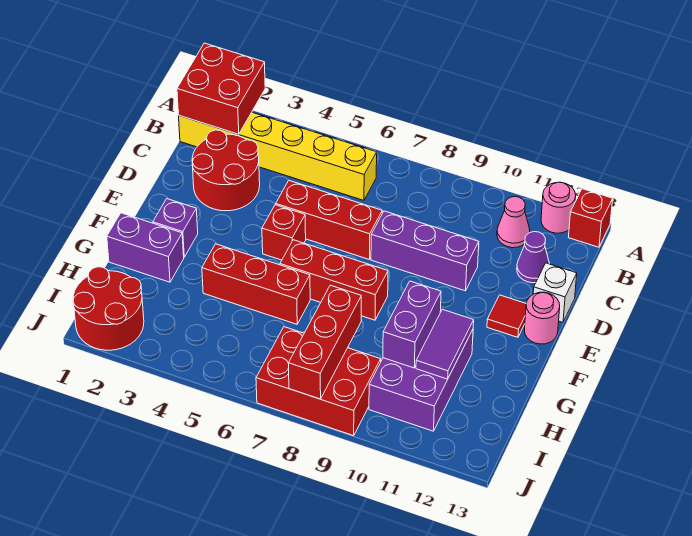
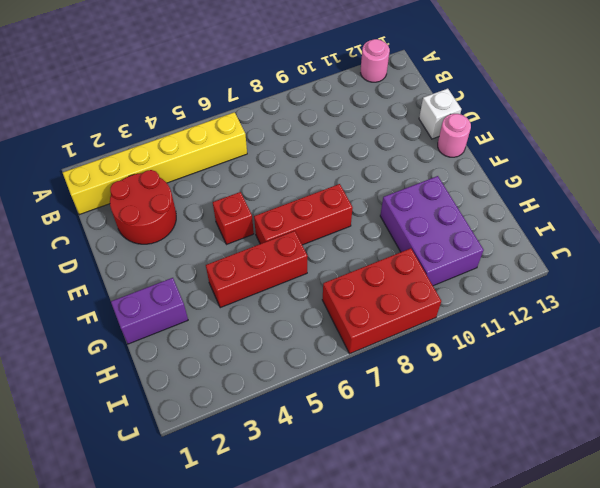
none -> red 1x1 brick [568,189,613,247]
none -> pink 1x1 cone [497,197,530,248]
none -> purple 1x1 cone [517,232,549,283]

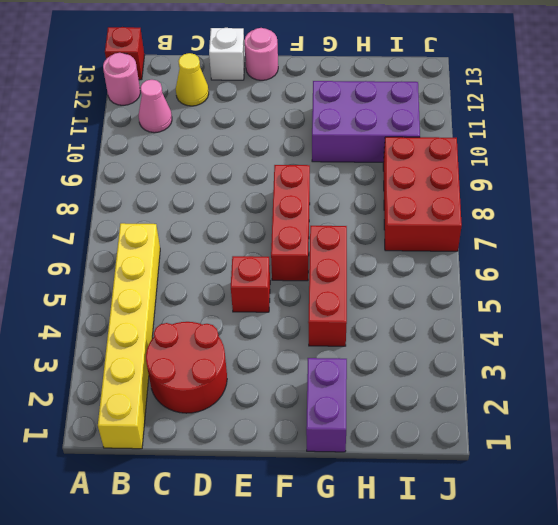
yellow 1x1 cone [176,53,209,106] -> purple 1x1 cone [517,232,549,283]
none -> red 1x3 brick [276,181,382,260]
none -> purple 1x3 brick [371,211,479,291]
none -> red 1x1 tile [487,295,526,337]

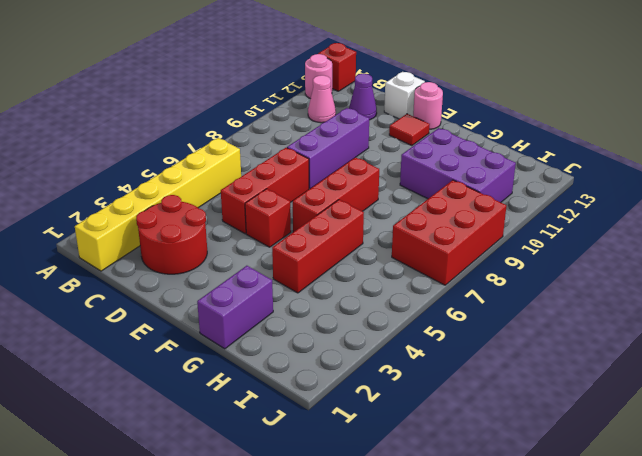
none -> purple 1x1 brick [153,199,198,257]
none -> red 2x2 round brick [73,267,144,350]
none -> red 2x2 brick [177,43,265,134]

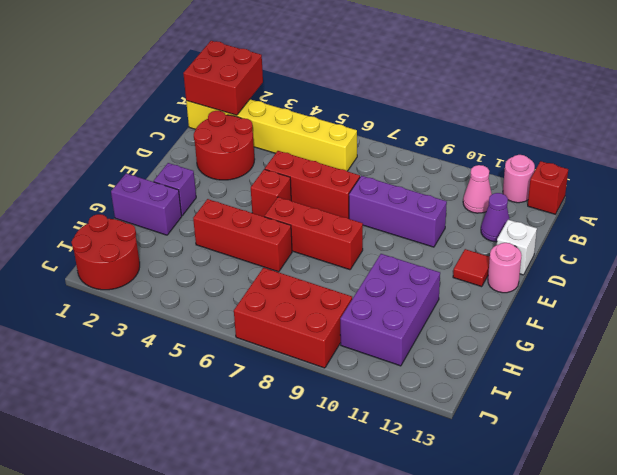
none -> purple 1x2 brick [383,281,441,368]
none -> purple 1x2 tile [416,309,474,379]
none -> red 1x3 brick [288,285,361,399]

